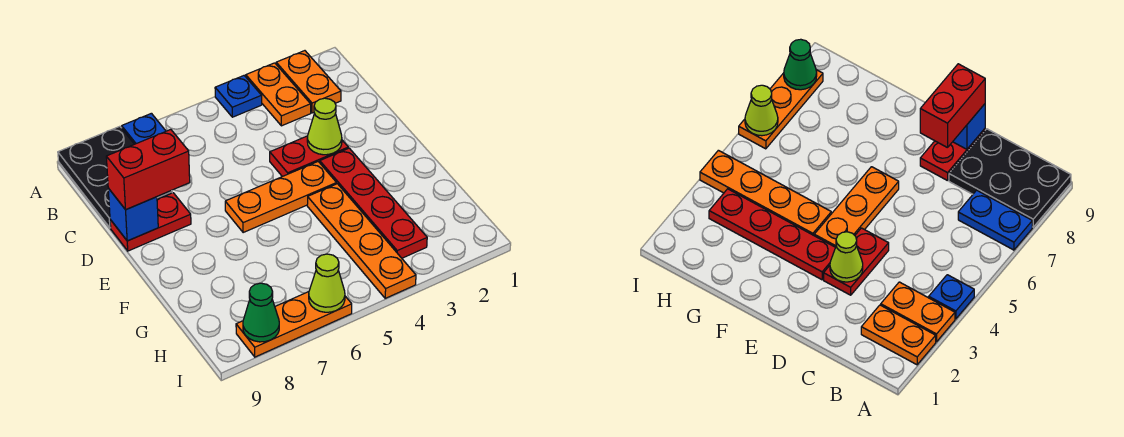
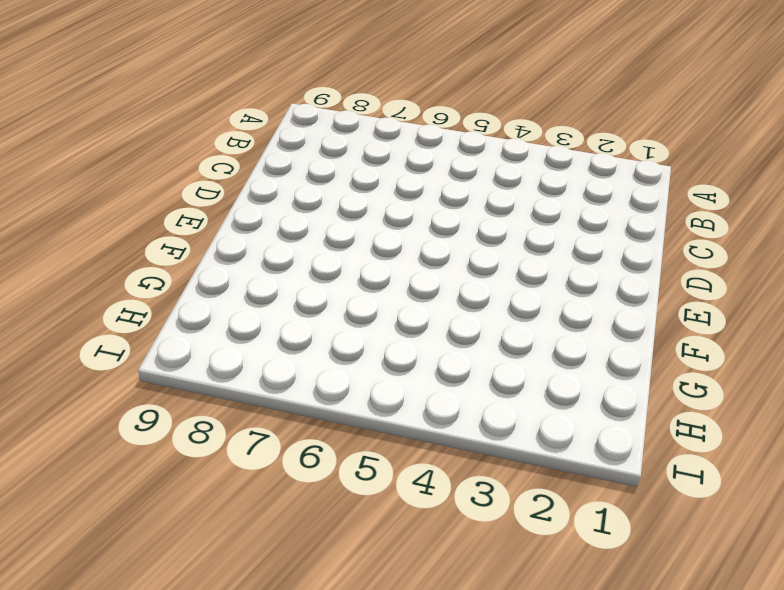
none -> orange 1x2 plate [276,51,341,113]
none -> orange 1x2 plate [246,63,311,126]
none -> blue 1x1 plate [215,76,262,117]

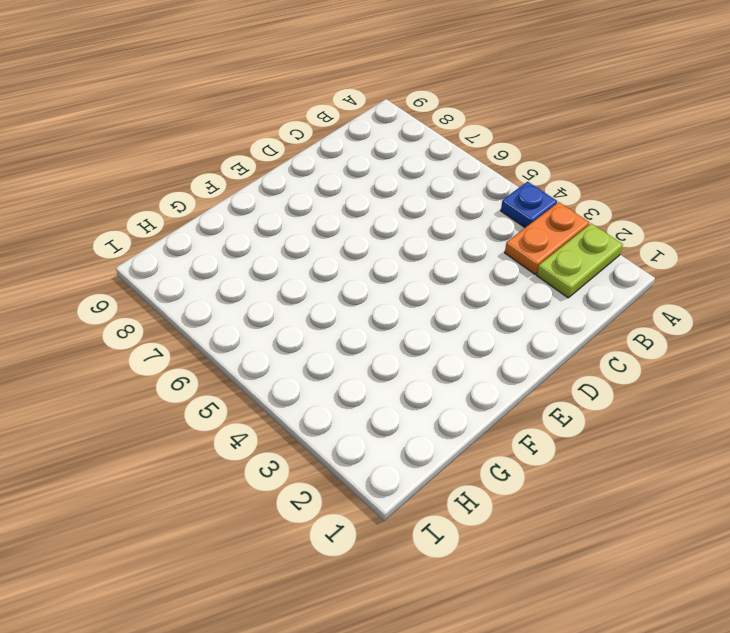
lime 1x2 plate [537,224,623,298] -> orange 1x2 plate [276,51,341,113]
none -> blue 1x2 plate [122,113,166,144]
none -> black 2x3 plate [58,126,172,228]
none -> red 1x2 plate [270,136,348,177]

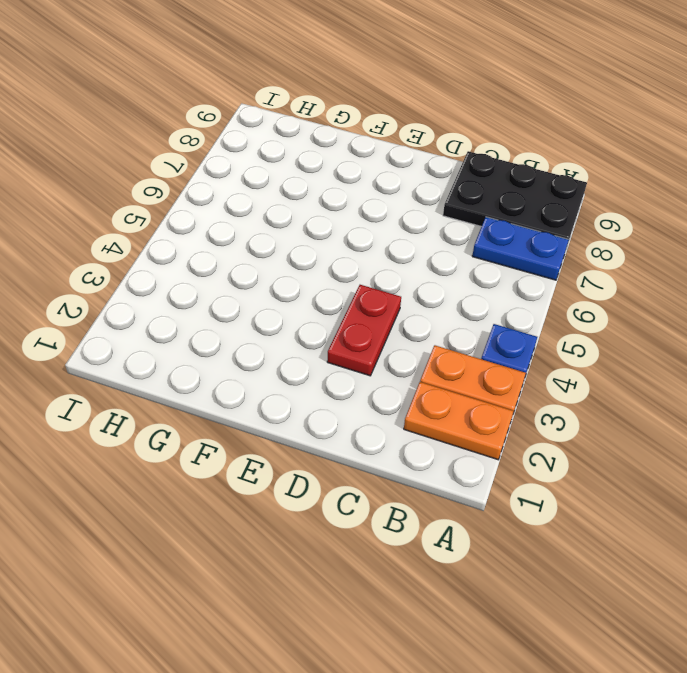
none -> red 1x2 plate [110,193,191,251]
none -> red 1x4 plate [320,148,427,258]
none -> orange 1x3 plate [225,162,337,232]

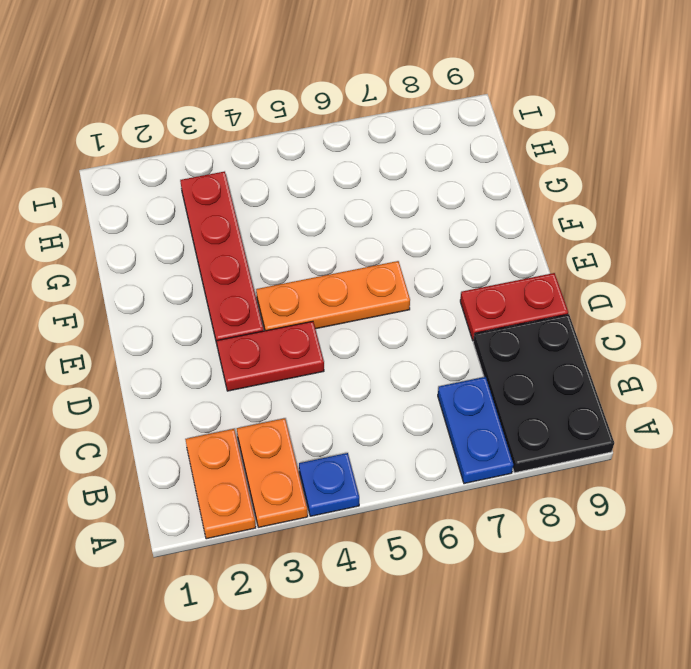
none -> orange 1x4 plate [307,184,416,298]
none -> orange 1x3 plate [236,292,352,357]
none -> lime 1x1 cone [307,98,342,155]

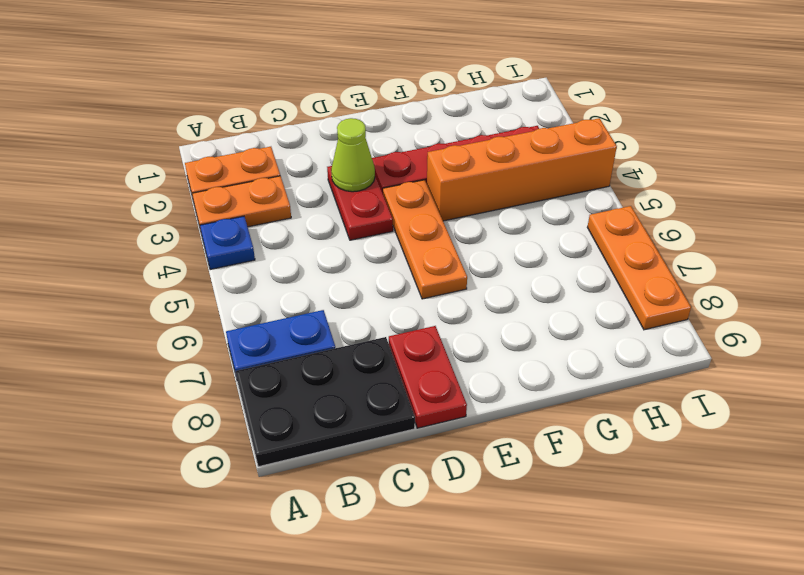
orange 1x4 brick [427,118,617,221] -> orange 1x4 plate [307,184,416,298]
none -> blue 1x1 brick [108,188,158,241]
none -> lime 1x1 cone [309,254,345,312]
none -> green 1x1 cone [243,283,279,342]

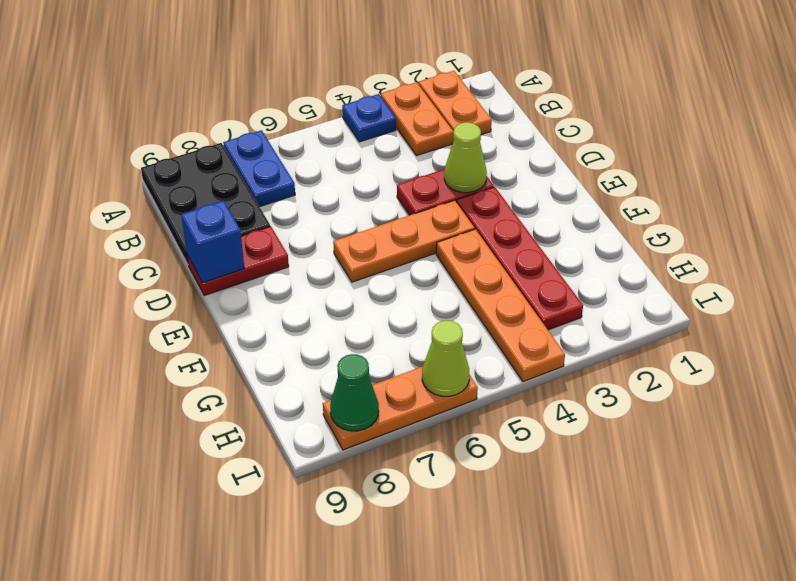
none -> red 1x2 brick [106,130,190,210]

